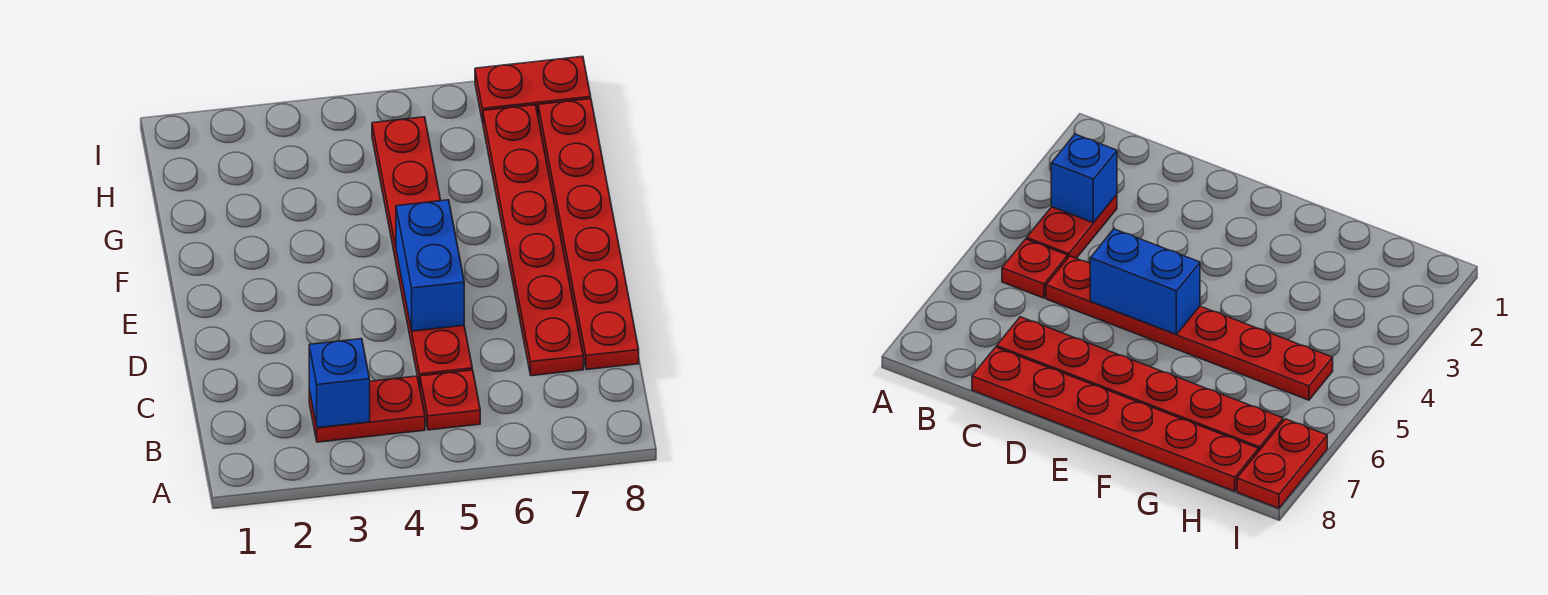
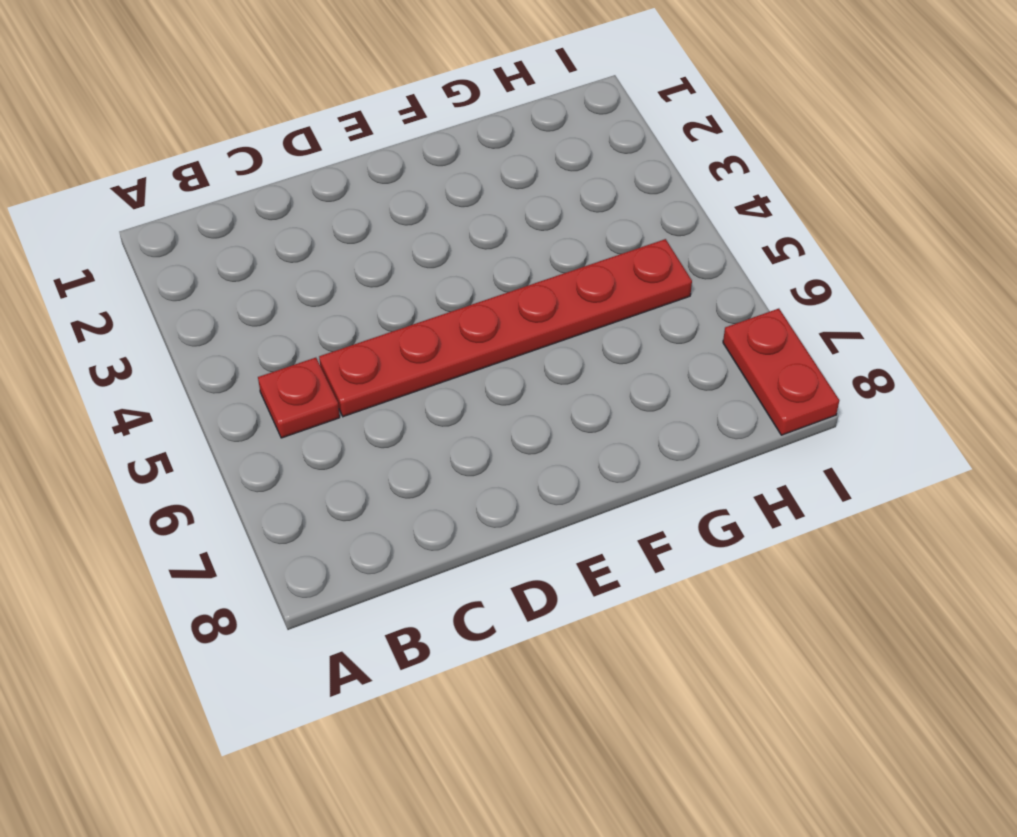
none -> red 1x2 plate [309,376,425,442]
none -> red 1x6 plate [483,105,583,376]

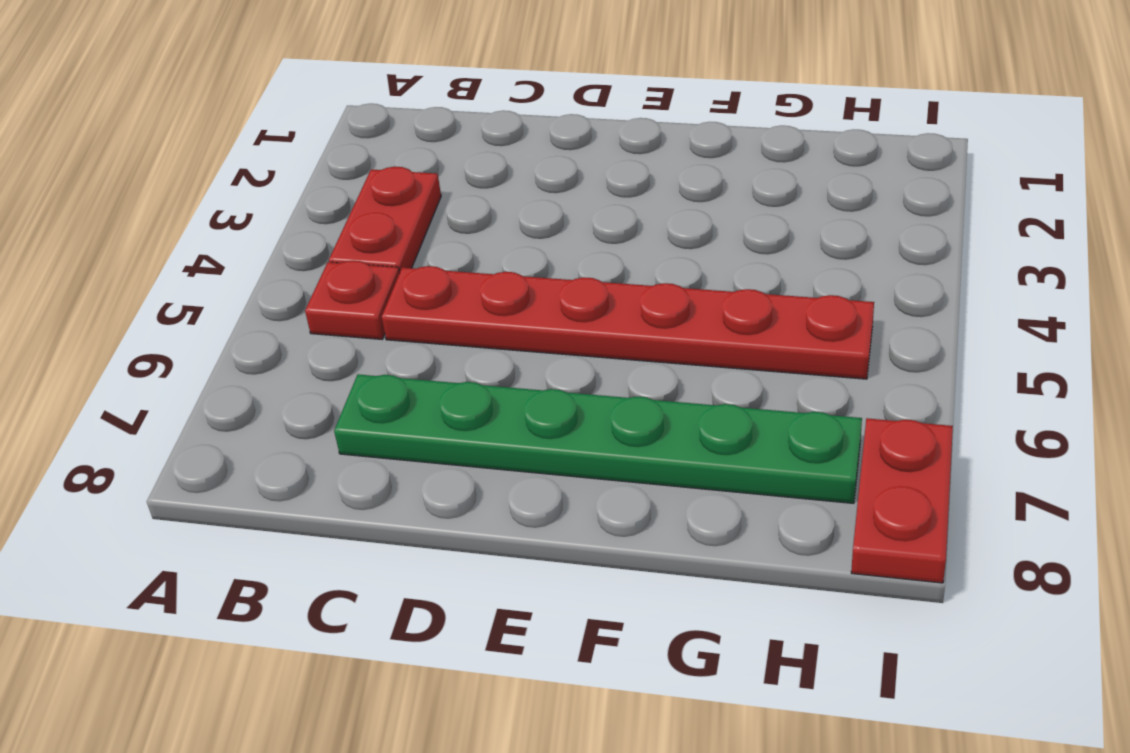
green 1x6 plate [334,374,862,503] -> red 1x6 plate [483,105,583,376]
none -> red 1x6 plate [538,99,639,370]
none -> blue 1x1 brick [309,339,370,428]

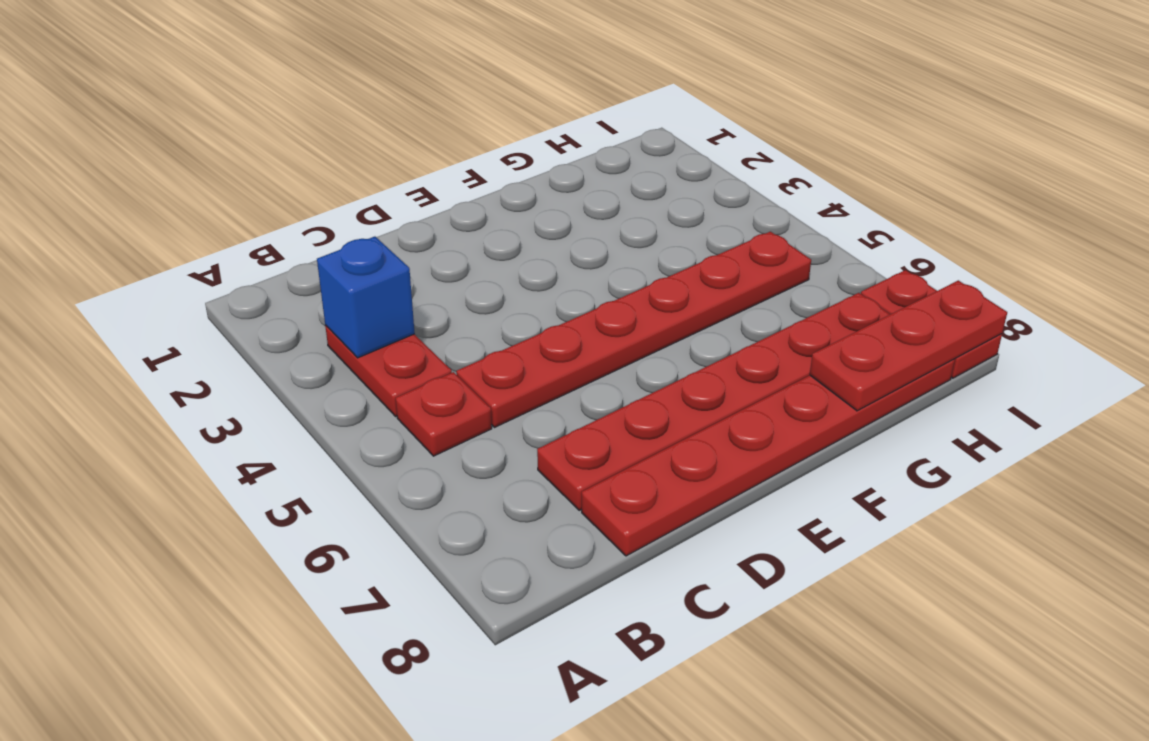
red 1x3 plate [810,280,1007,411] -> none
none -> blue 1x2 brick [396,200,464,331]

